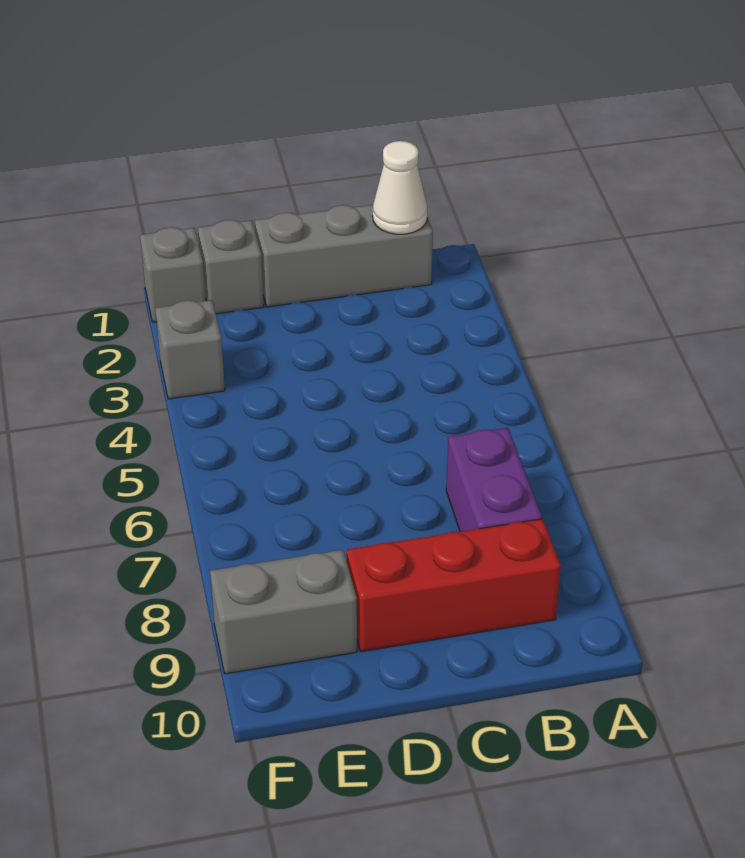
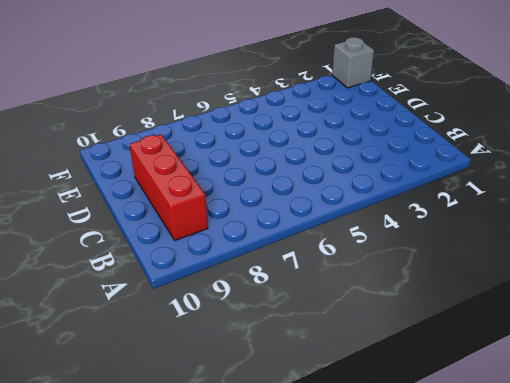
none -> grey 1x3 brick [255,205,433,307]
none -> purple 1x2 brick [446,428,542,532]

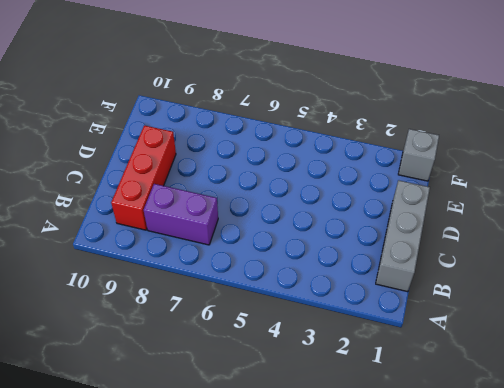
none -> grey 1x1 brick [198,220,264,314]
none -> grey 1x2 brick [210,550,357,674]

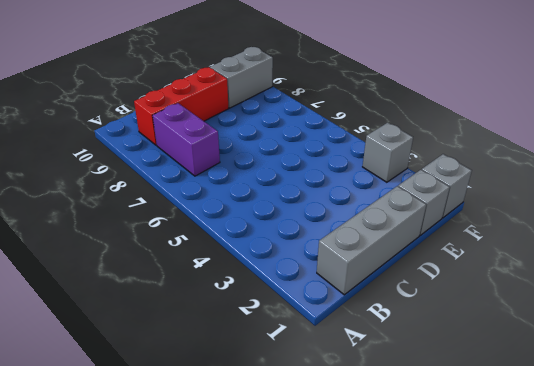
none -> white 1x1 cone [373,141,427,234]

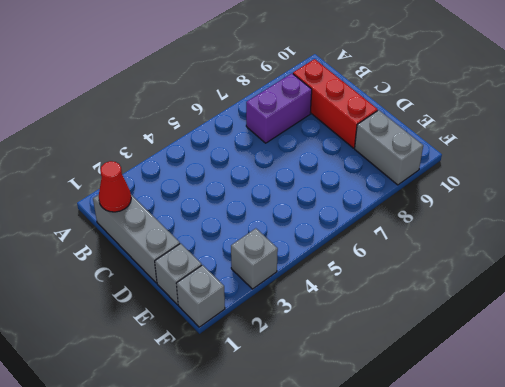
red 1x1 cone [99,161,131,212] -> white 1x1 cone [373,141,427,234]

